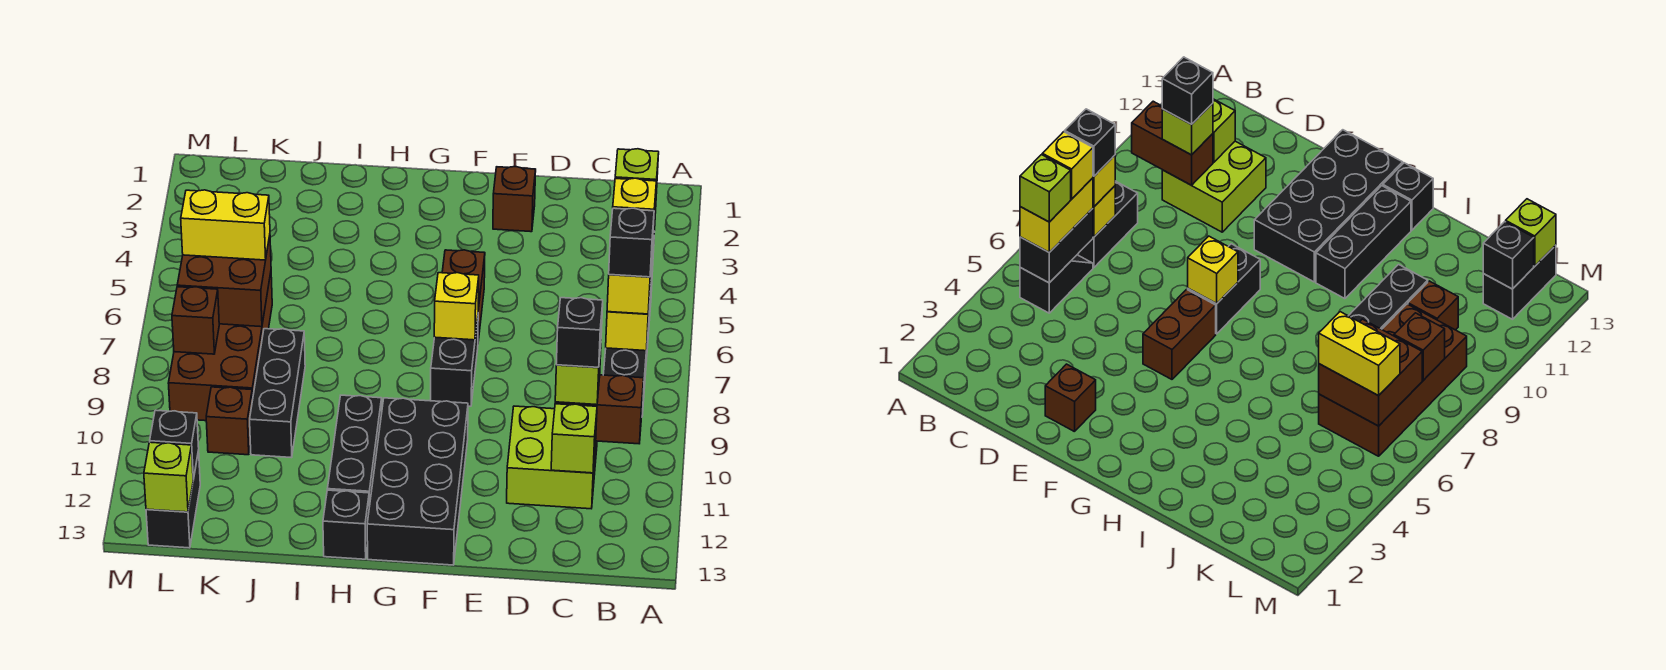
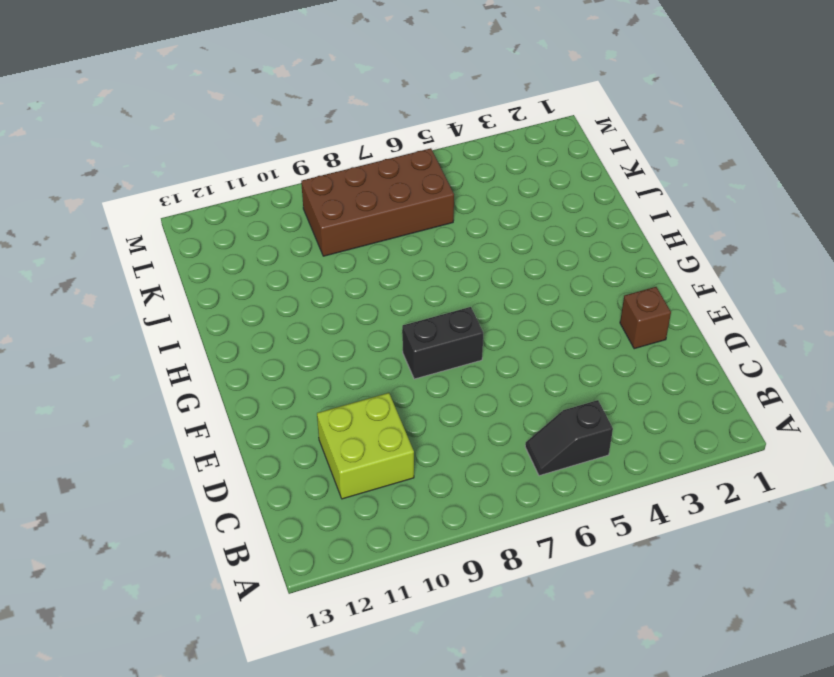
none -> black 1x2 brick [603,337,648,415]
none -> brown 1x2 brick [442,250,485,341]
none -> black 2x4 brick [367,398,468,565]
none -> black 1x3 brick [327,395,382,507]

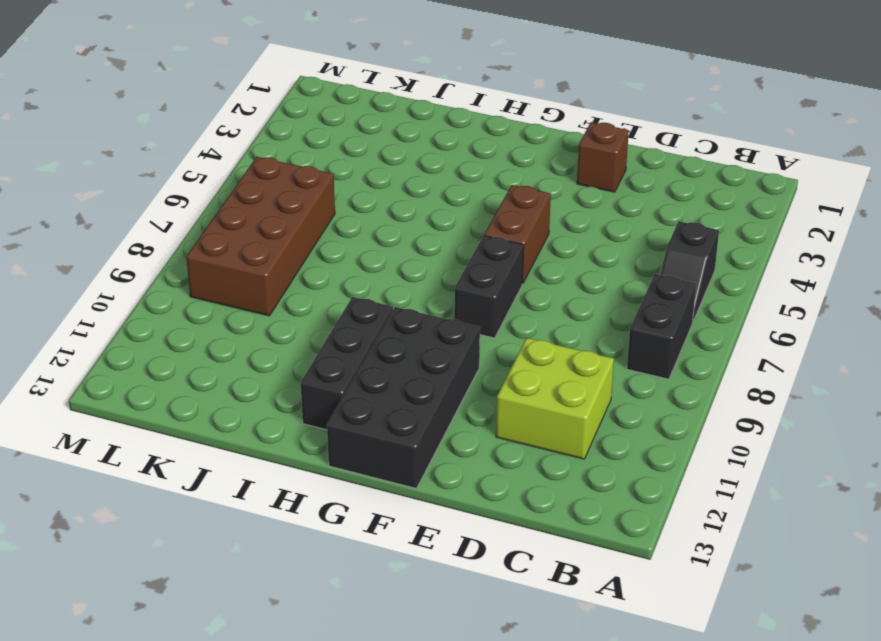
none -> black 1x1 brick [323,490,369,559]
none -> black 1x3 brick [250,329,305,458]
none -> brown 1x1 brick [206,387,253,455]
none -> black 1x2 brick [146,451,200,548]

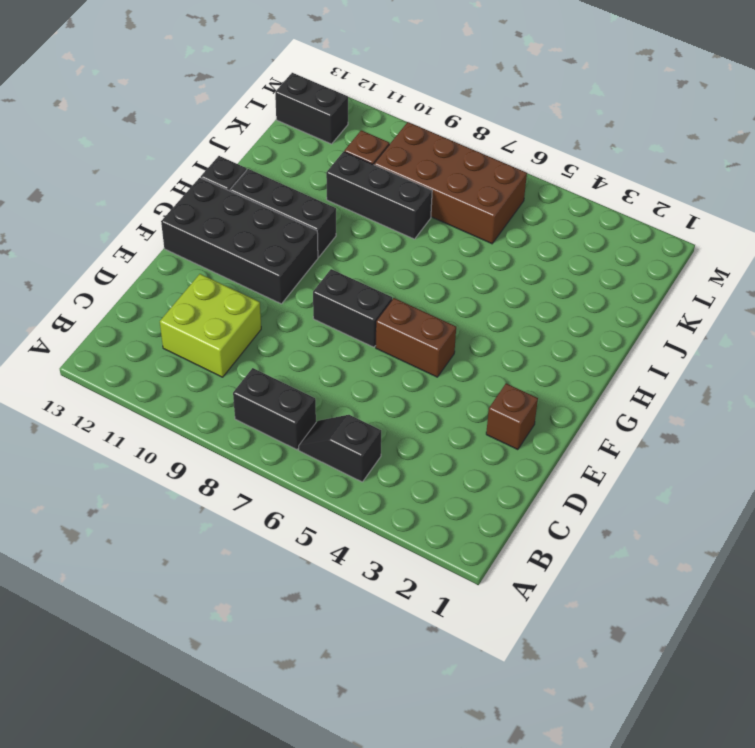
none -> black 1x2 brick [1020,208,1093,283]
none -> yellow 1x1 brick [606,299,650,351]
none -> brown 1x2 brick [555,375,644,444]
none -> lime 1x1 brick [551,404,597,473]

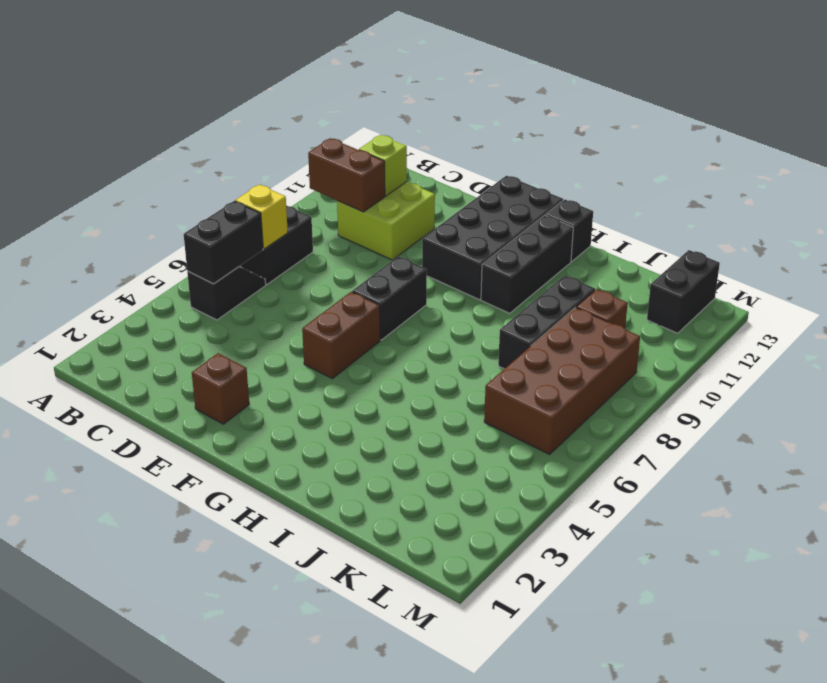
none -> yellow 1x1 brick [434,273,479,340]
none -> brown 2x2 brick [177,236,271,327]
none -> brown 1x1 brick [172,287,219,354]
none -> black 1x1 brick [150,410,199,479]

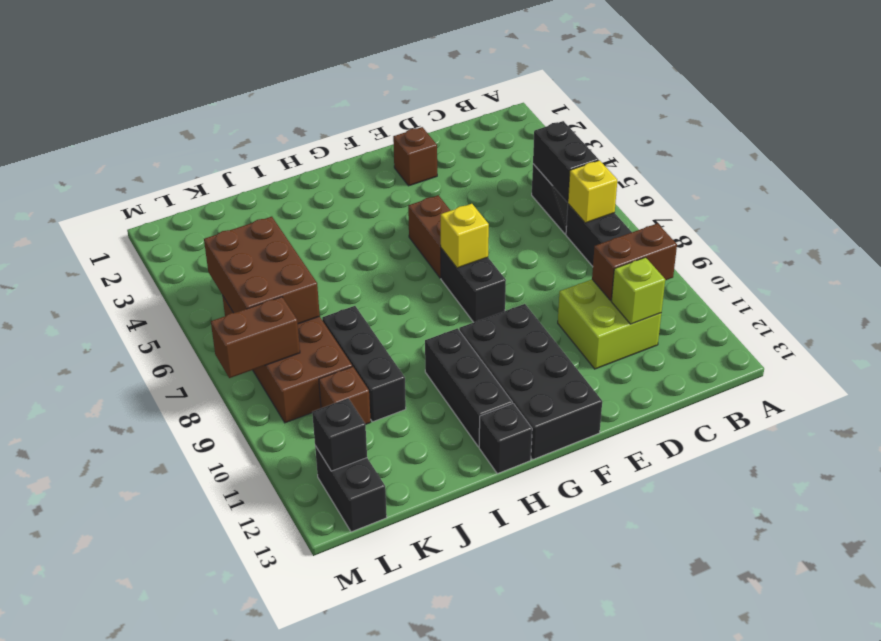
brown 2x3 brick [204,217,320,324] -> brown 2x2 brick [177,236,271,327]
brown 1x2 brick [211,297,300,378] -> brown 1x1 brick [172,287,219,354]
none -> lime 1x1 brick [144,442,193,512]
none -> yellow 1x2 brick [1020,178,1093,252]
none -> yellow 1x1 brick [607,260,652,314]
none -> lime 1x1 brick [555,347,601,405]

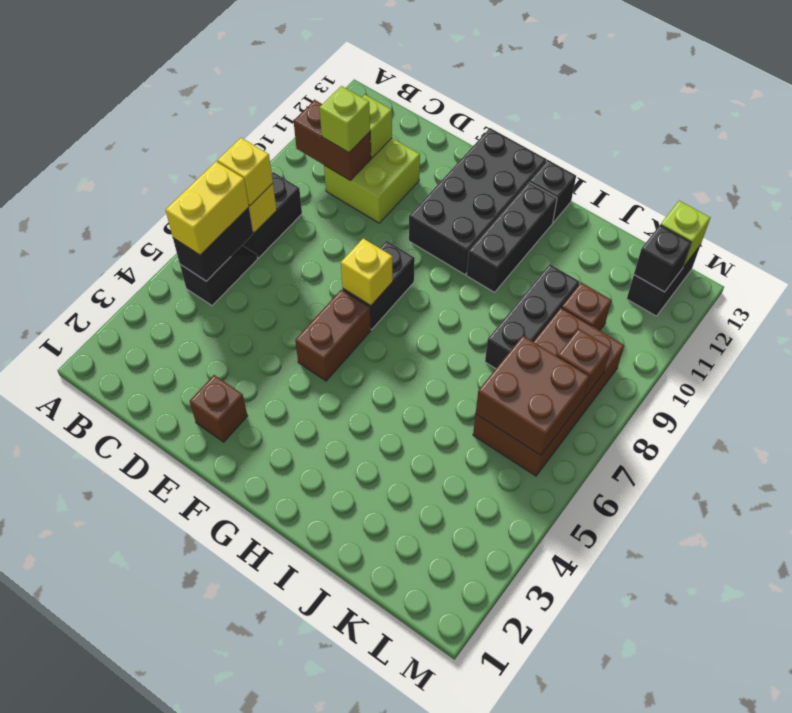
none -> yellow 1x2 brick [181,190,270,260]
none -> lime 1x1 brick [615,149,659,205]
none -> yellow 1x1 brick [613,178,656,232]
none -> black 1x1 brick [609,208,654,277]

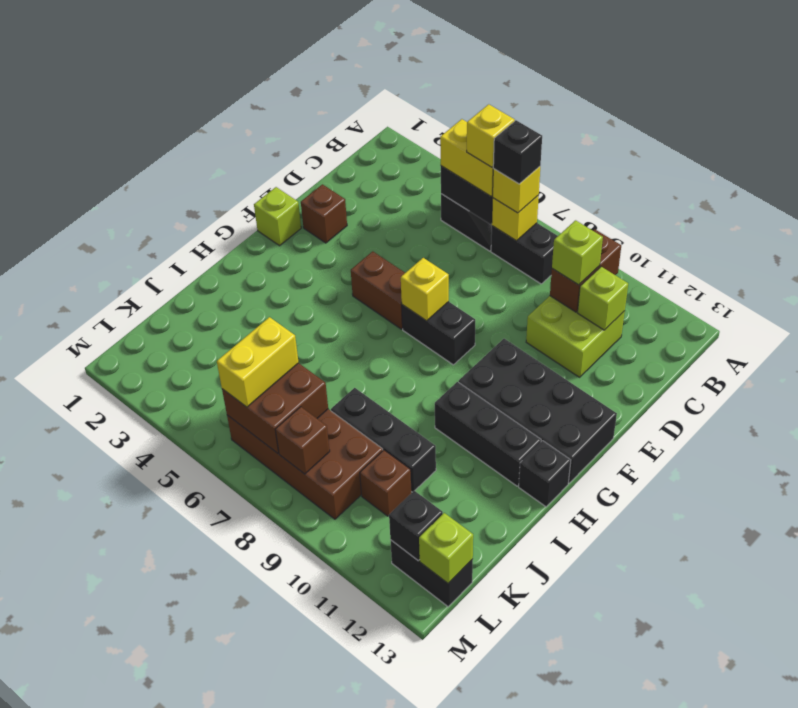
lime 1x1 brick [254,187,301,246] -> lime 1x1 brick moved to [615,149,659,205]
none -> black 1x1 brick [556,298,603,367]

